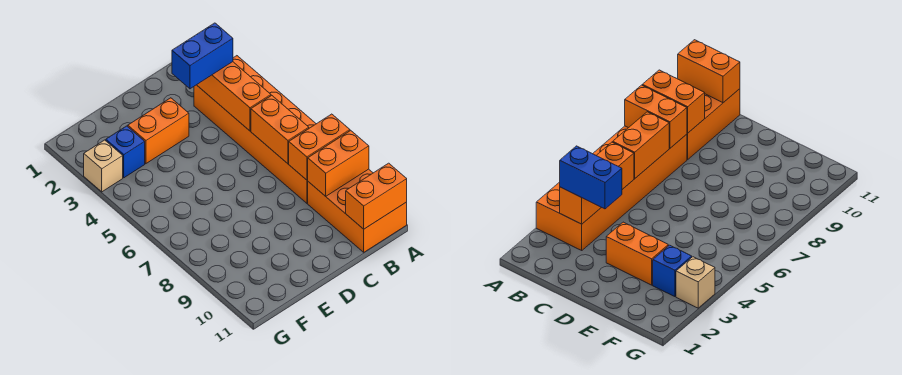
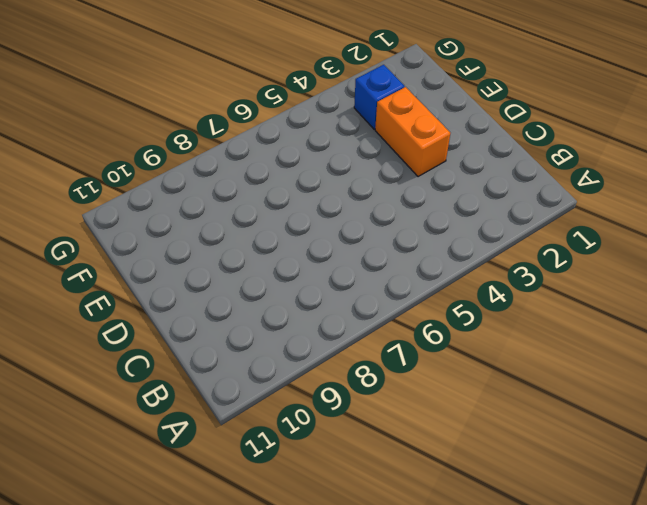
none -> orange 2x6 brick [194,56,316,203]
none -> orange 2x3 brick [308,169,407,252]

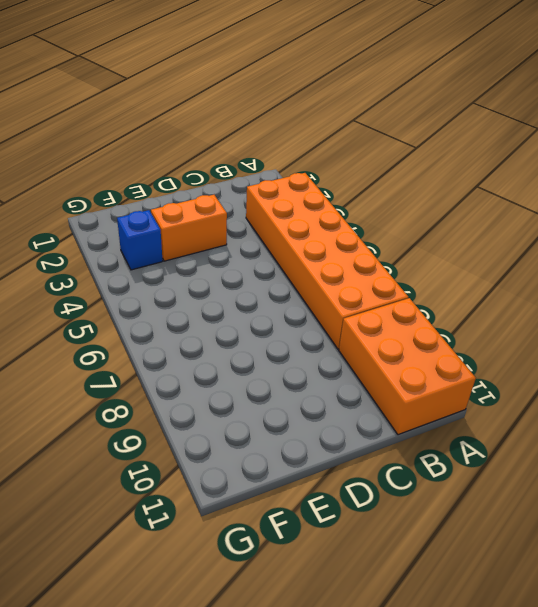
none -> tan 1x1 brick [84,140,123,192]
none -> orange 1x2 brick [289,114,350,180]

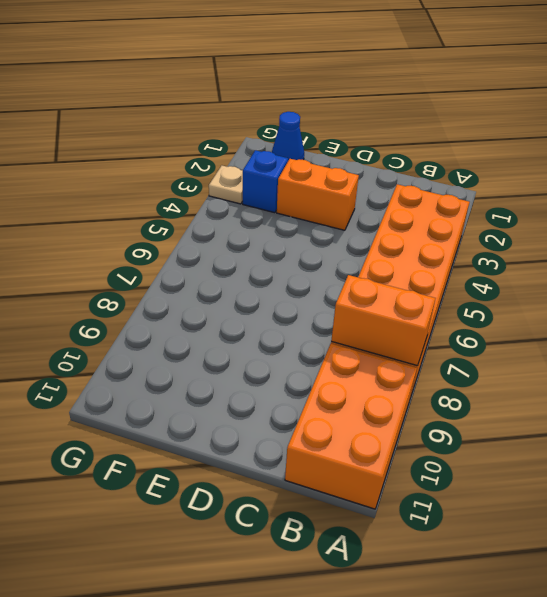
blue 1x1 cone [272,112,304,161] -> none
tan 1x1 plate [209,166,243,204] -> tan 1x1 brick [84,140,123,192]
none -> orange 1x2 brick [308,131,369,196]
none -> orange 1x2 brick [346,163,407,229]

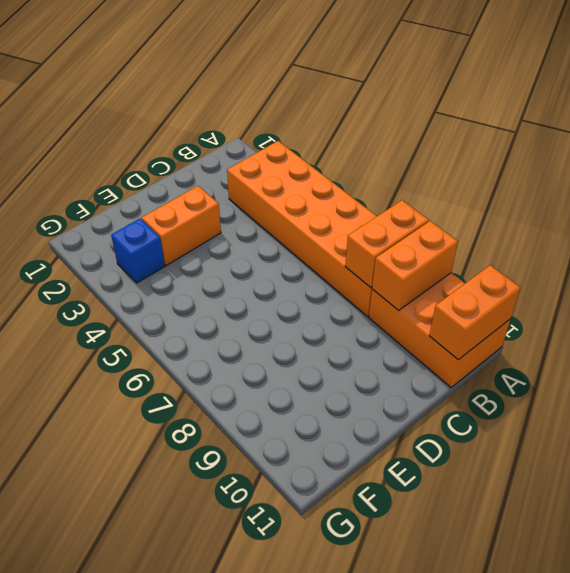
none -> tan 1x1 brick [84,140,123,192]
none -> orange 1x3 brick [197,62,271,131]

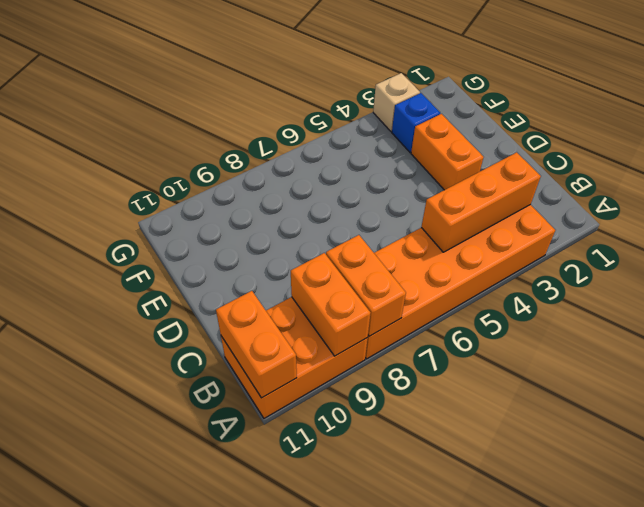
none -> orange 1x2 brick [251,95,309,164]
none -> blue 1x2 brick [172,23,233,89]

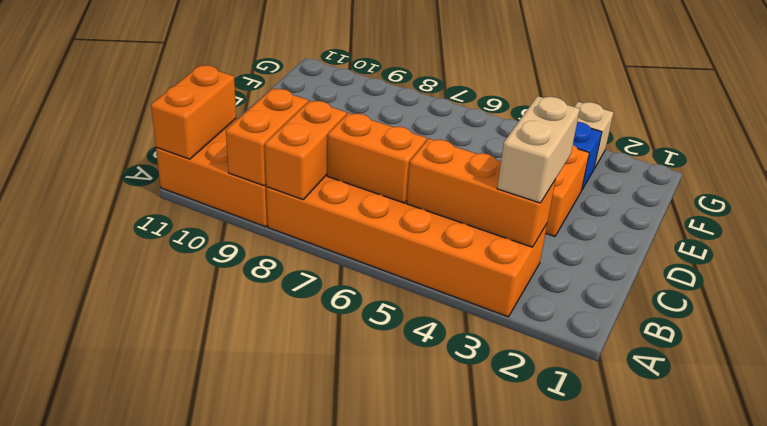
tan 1x2 brick [497,96,580,203] -> blue 1x2 brick [172,23,233,89]

